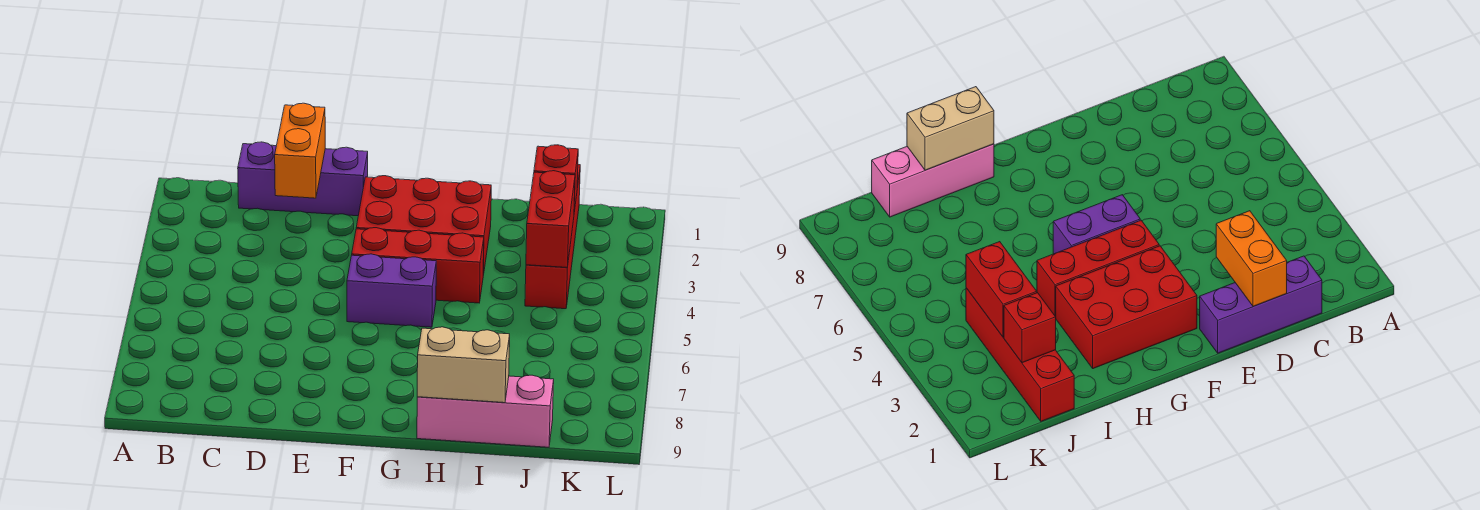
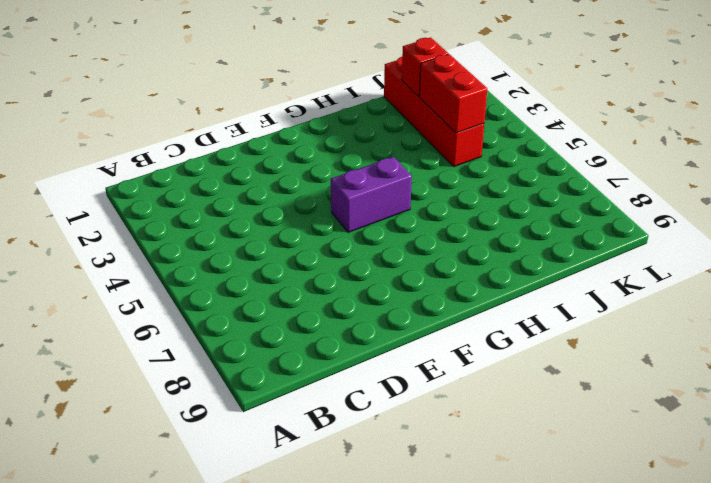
none -> purple 1x3 brick [238,142,368,216]
none -> red 2x3 brick [356,176,491,275]

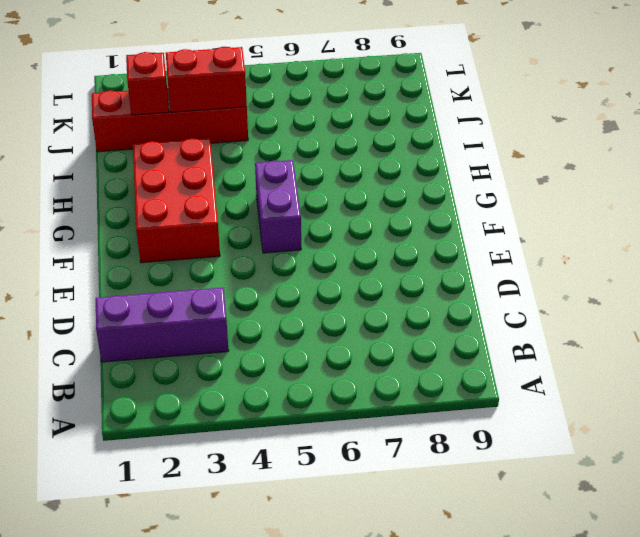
purple 1x3 brick [96,288,229,362] -> purple 1x3 brick turned to [238,142,368,216]
none -> red 1x3 brick [352,228,484,303]
none -> pink 1x3 brick [417,375,554,447]

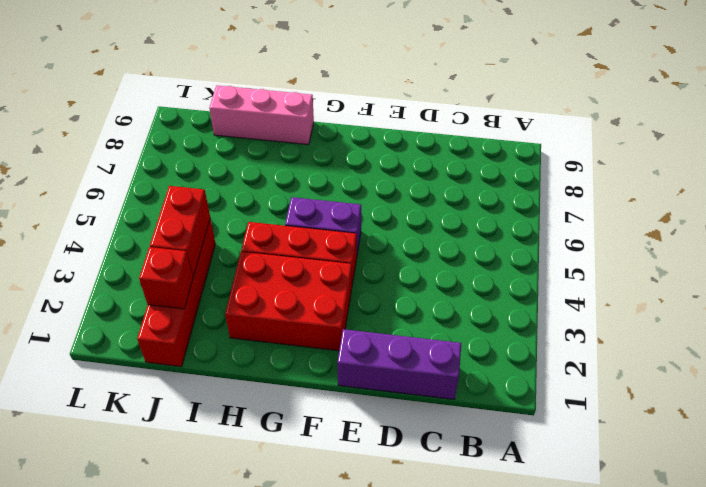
none -> orange 1x2 brick [275,103,325,198]
none -> tan 1x2 brick [417,327,510,403]

